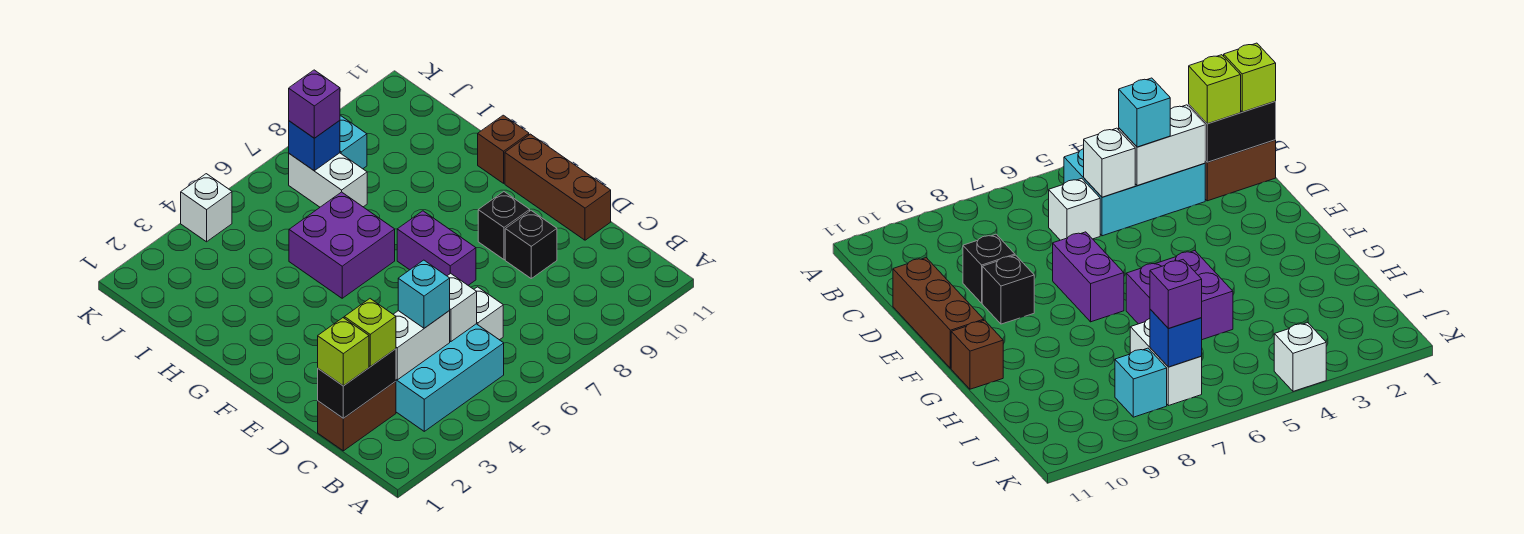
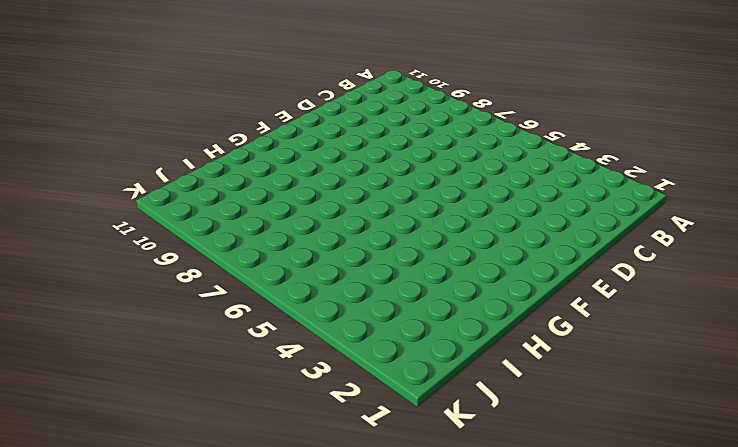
none -> cyan 2x3 brick [396,324,504,431]
none -> brown 1x2 brick [318,381,396,451]
none -> white 1x1 brick [474,287,503,340]

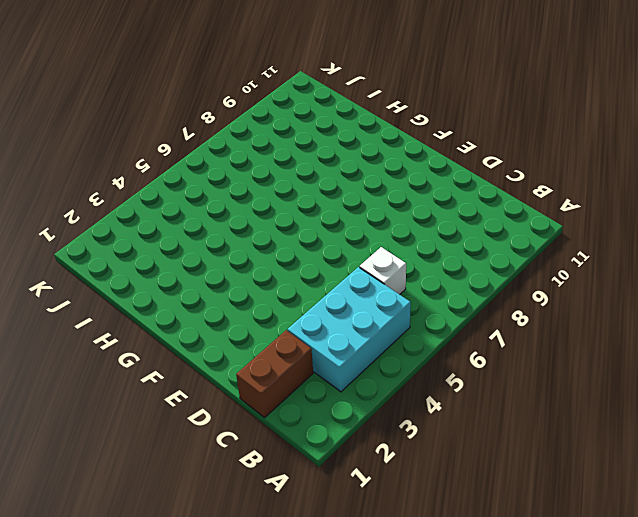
none -> black 1x1 brick [505,211,557,278]
none -> brown 1x3 brick [505,134,611,240]
none -> purple 1x2 brick [397,211,476,285]

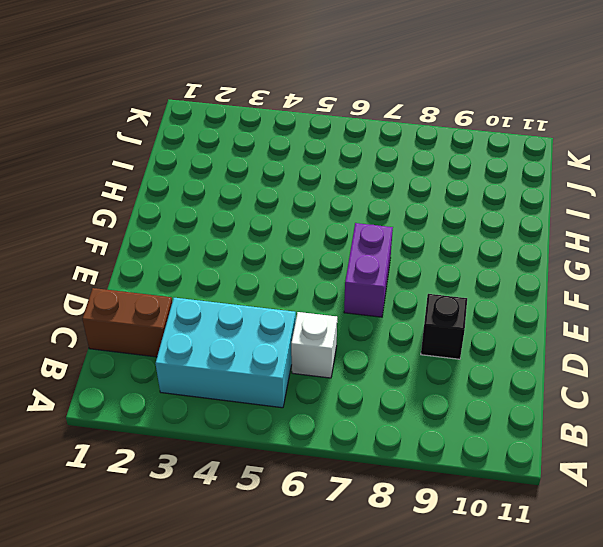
none -> brown 1x3 brick [505,134,611,240]
none -> black 1x1 brick [478,192,530,260]
none -> purple 2x2 brick [289,192,395,298]

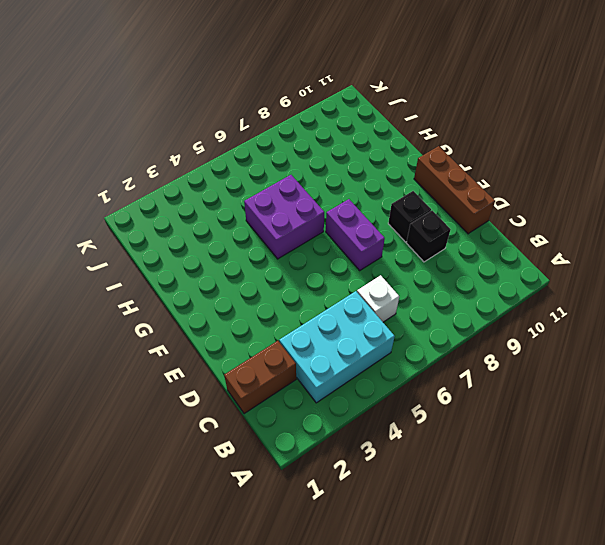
none -> brown 1x1 brick [478,115,529,183]
none -> white 1x2 brick [289,153,367,207]
none -> cyan 1x1 brick [340,116,367,169]

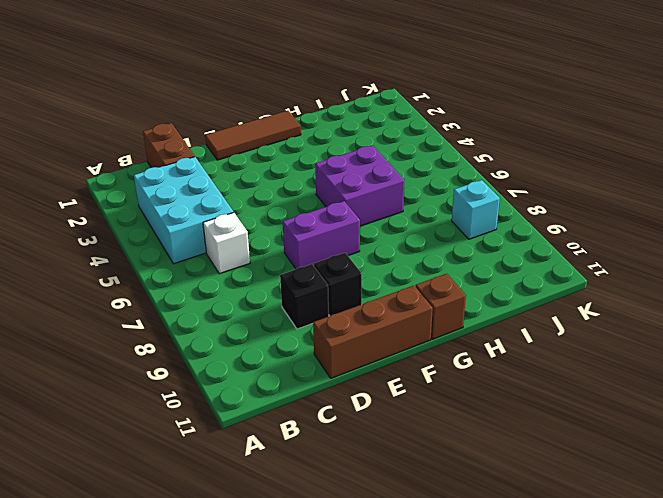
brown 1x3 tile [205,111,301,160] -> none
none -> white 1x2 brick [289,153,367,207]
none -> white 1x1 brick [181,174,232,242]
none -> black 1x2 brick [318,349,396,418]

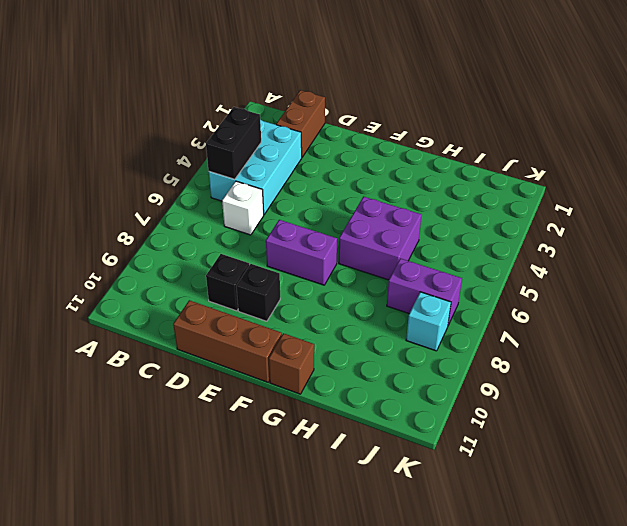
black 1x2 brick [206,107,261,179] -> black 1x2 brick moved to [318,349,396,418]
purple 1x2 brick [387,258,462,325] -> white 1x2 brick [289,153,367,207]
none -> white 1x1 brick [181,174,232,242]
none -> white 1x2 brick [393,311,450,380]
none -> white 1x1 brick [448,273,477,342]

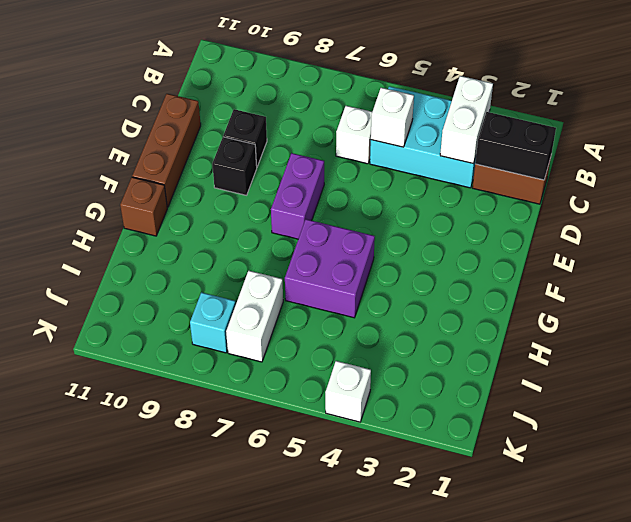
white 1x2 brick [440,76,493,164] -> white 1x2 brick turned to [393,311,450,380]
none -> blue 1x1 brick [289,121,340,171]
none -> lime 1x1 brick [318,318,369,386]
none -> lime 1x1 brick [344,299,396,367]

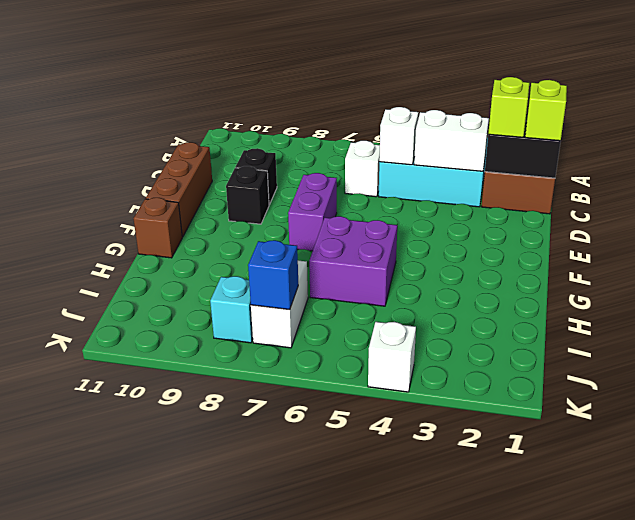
none -> cyan 1x1 brick [398,260,450,328]
none -> purple 1x1 brick [289,70,340,138]

